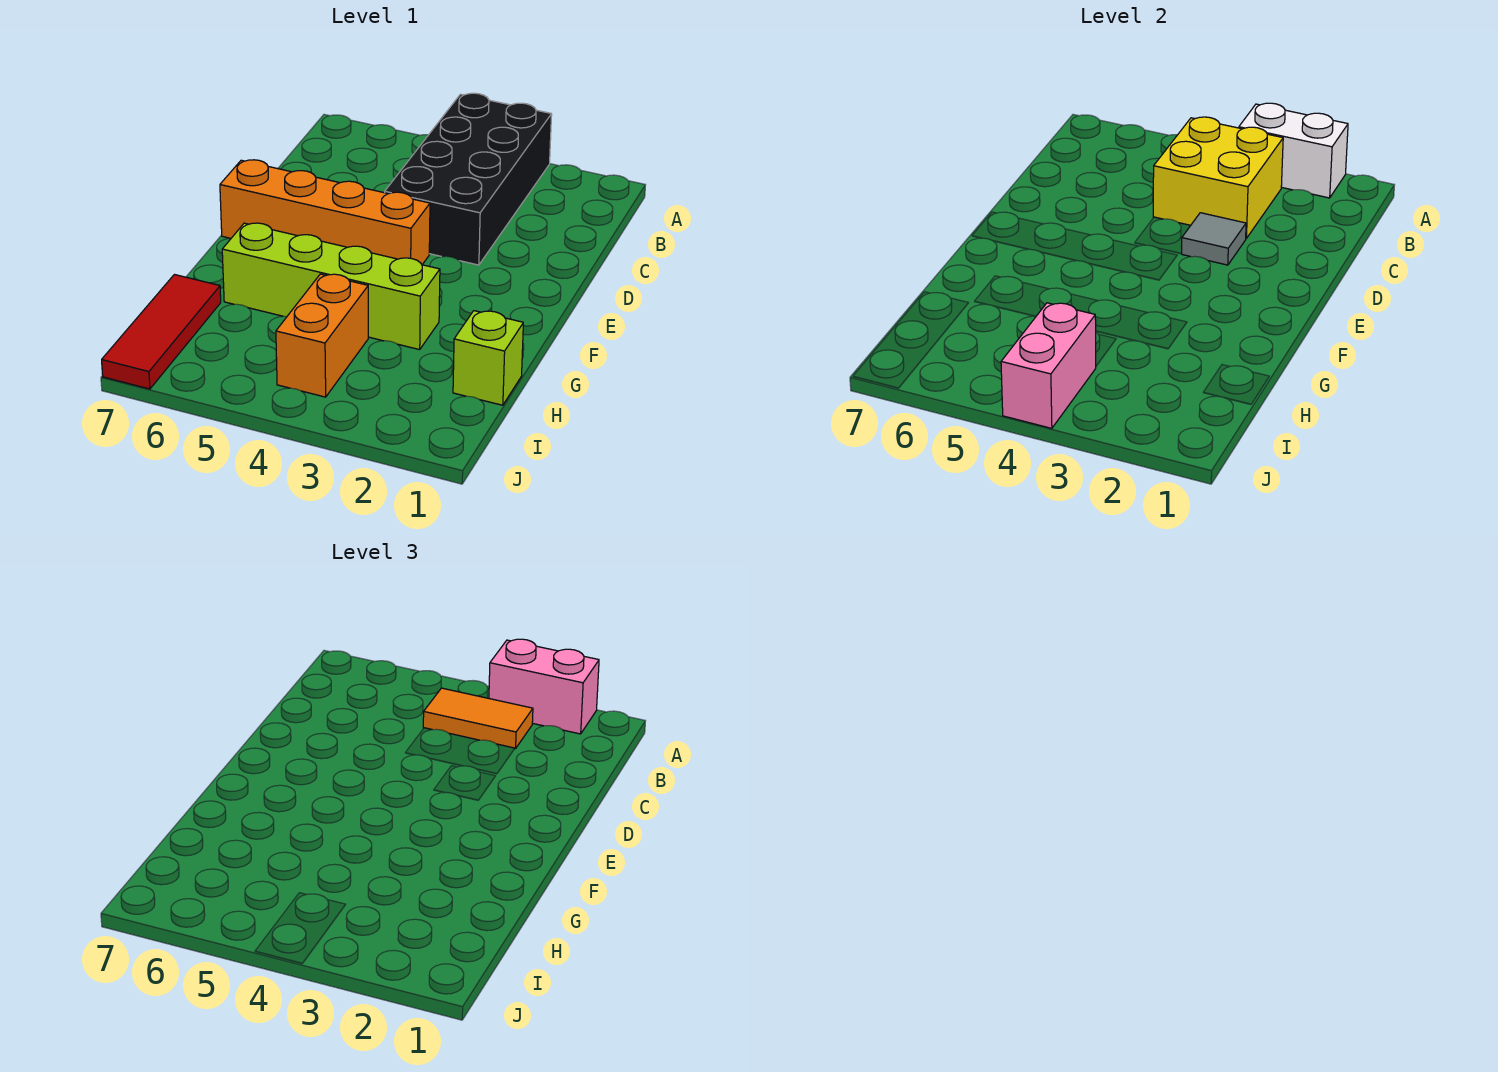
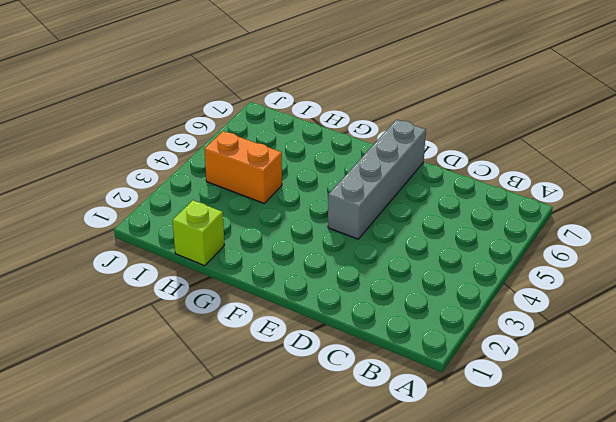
grey 1x4 brick [328,120,426,239] -> orange 1x4 brick [220,160,430,265]
none -> black 2x4 brick [385,93,552,265]
none -> lime 1x4 brick [222,223,440,350]
none -> red 1x3 tile [102,275,221,389]

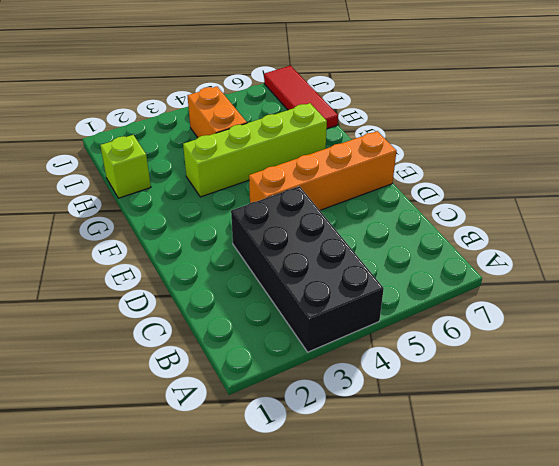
none -> white 1x2 brick [1239,103,1348,198]
none -> yellow 2x2 brick [1153,117,1283,238]
none -> grey 1x1 tile [1182,213,1246,265]

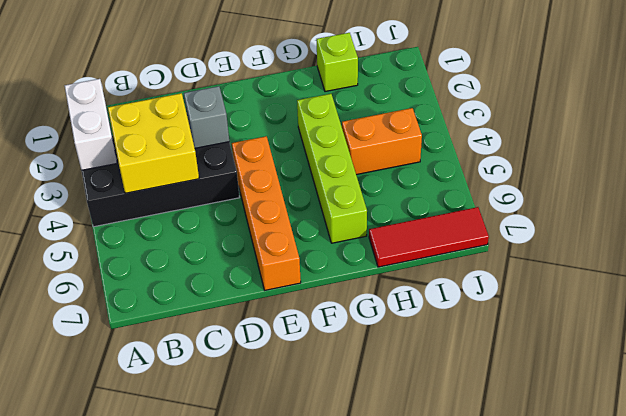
grey 1x1 brick [184,86,229,148] -> grey 1x1 tile [1182,213,1246,265]
none -> pink 1x2 brick [1001,303,1096,428]
none -> pink 1x2 brick [489,639,599,734]
none -> orange 1x2 tile [423,688,533,749]

